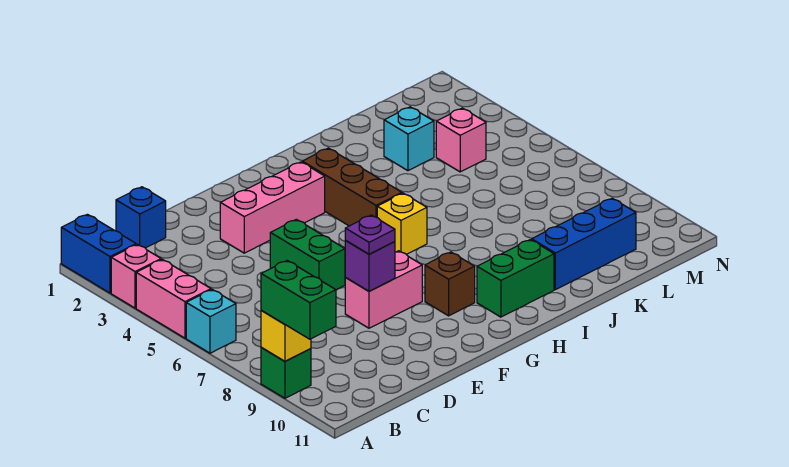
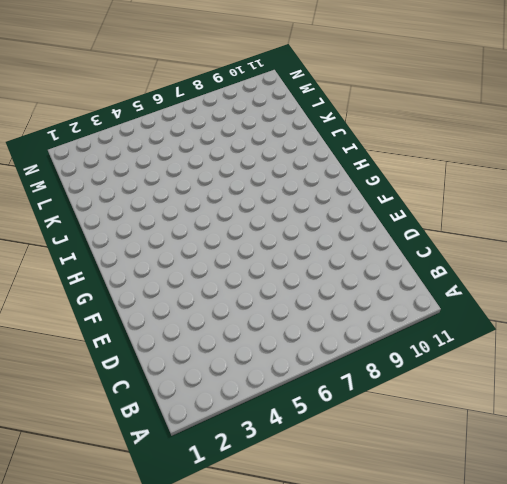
none -> blue 1x2 brick [61,214,136,293]
none -> pink 1x1 brick [111,244,161,308]
none -> pink 1x2 brick [136,259,211,338]

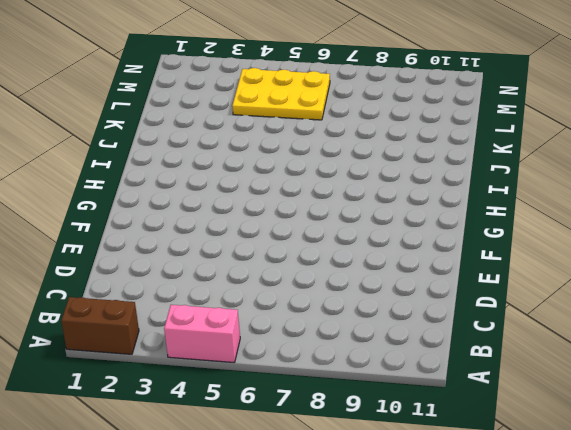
brown 1x2 brick [61,297,139,354] -> blue 1x2 brick [61,214,136,293]
yellow 2x3 plate [232,68,330,120] -> pink 1x1 brick [436,108,486,172]
none -> pink 1x1 brick [111,244,161,308]
none -> cyan 1x1 brick [186,290,236,353]
none -> green 1x1 brick [261,348,311,398]

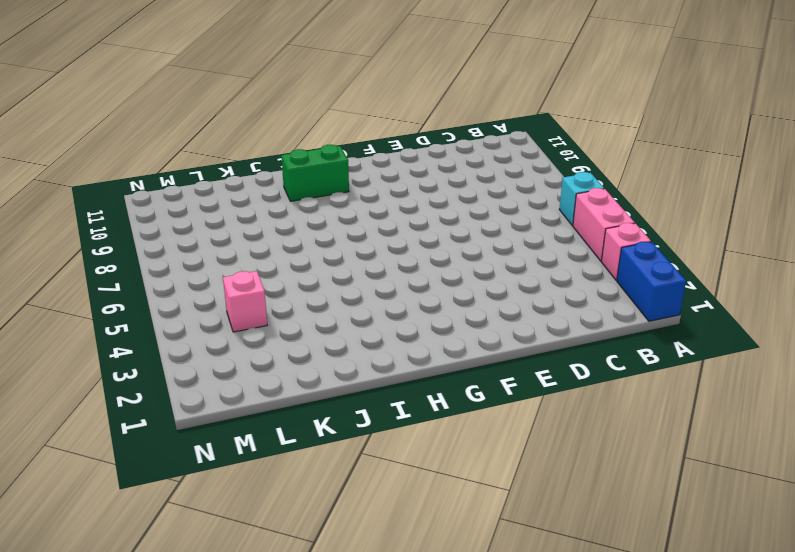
none -> green 1x1 brick [261,348,311,398]
none -> blue 1x1 brick [116,187,166,248]
none -> pink 1x3 brick [220,162,325,253]

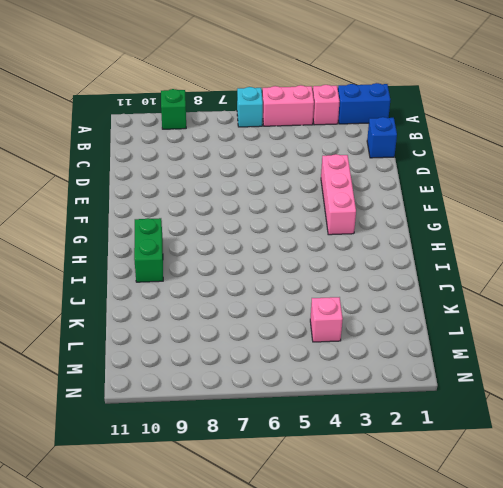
none -> green 1x2 brick [270,219,345,290]
none -> pink 1x2 brick [345,251,422,328]
none -> brown 1x1 brick [425,252,475,316]

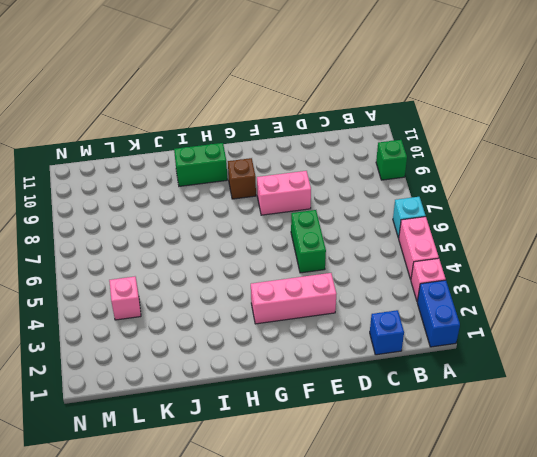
none -> brown 1x3 brick [302,148,402,226]
none -> yellow 1x1 brick [377,193,427,254]
none -> blue 1x3 brick [532,198,636,290]

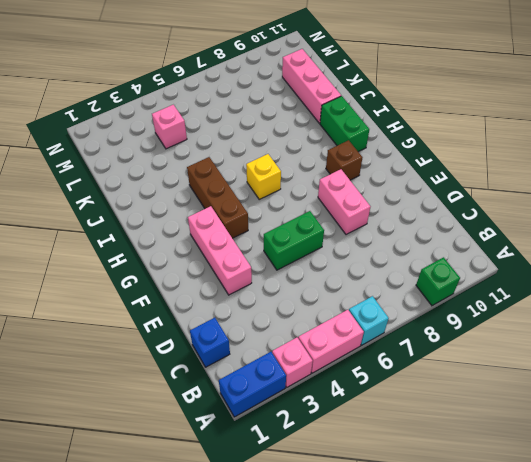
brown 1x3 brick [187,157,248,238] -> brown 1x3 brick turned to [302,148,402,226]
pink 1x3 brick [282,49,341,123] -> blue 1x3 brick [532,198,636,290]
none -> cyan 1x1 brick [384,107,434,171]
none -> yellow 1x1 brick [261,311,311,361]
none -> purple 1x1 brick [345,241,395,291]

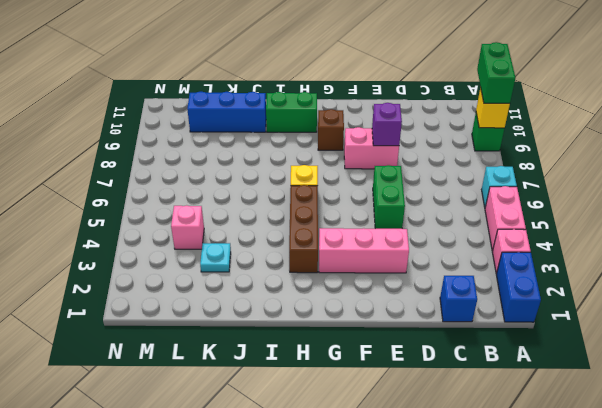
cyan 1x1 plate [200,243,231,272] -> cyan 1x1 brick [384,107,434,171]
none -> purple 1x1 plate [345,215,395,254]

